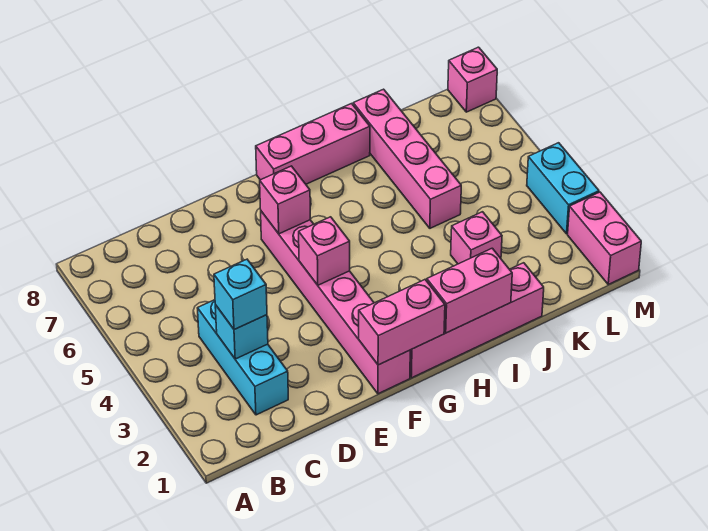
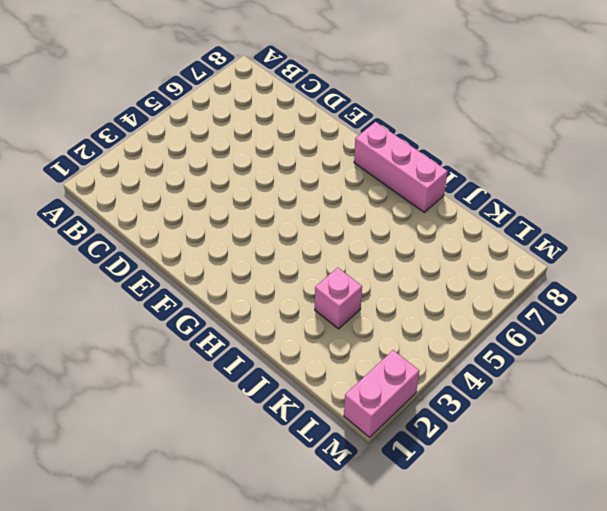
none -> cyan 1x3 brick [198,300,288,415]
none -> pink 1x6 brick [261,211,410,394]
none -> pink 1x4 brick [410,263,544,378]

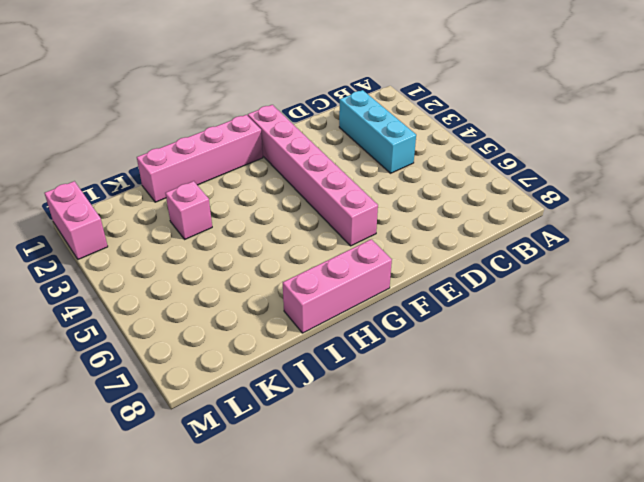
none -> pink 1x4 brick [353,89,461,228]
none -> cyan 1x2 brick [527,143,599,234]
none -> pink 1x1 brick [448,47,497,112]

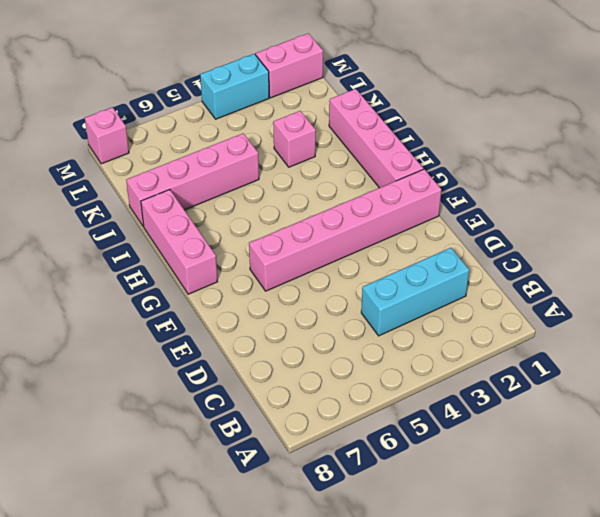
none -> cyan 1x1 brick [215,305,268,359]
none -> pink 1x2 brick [359,280,445,365]
none -> pink 1x1 brick [299,217,350,285]

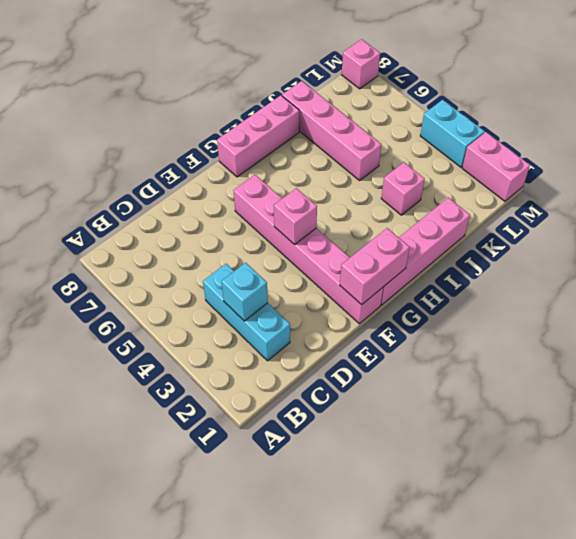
none -> pink 1x1 brick [260,166,310,234]
none -> pink 1x2 brick [427,248,512,333]
none -> cyan 1x1 brick [214,259,267,330]

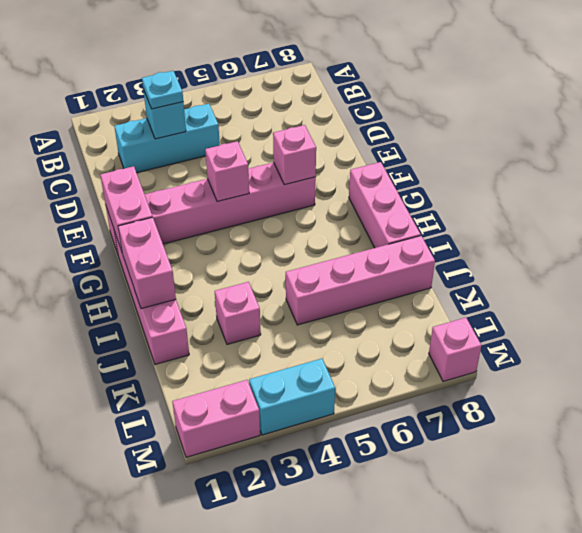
cyan 1x1 plate [142,71,183,109] -> cyan 1x1 brick [214,259,267,330]

